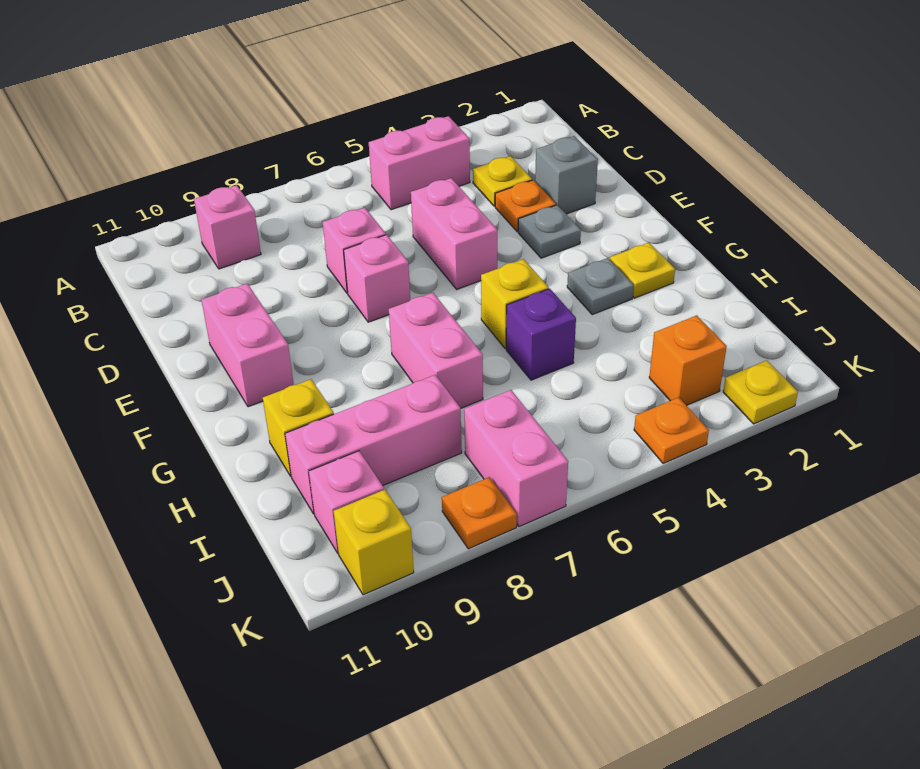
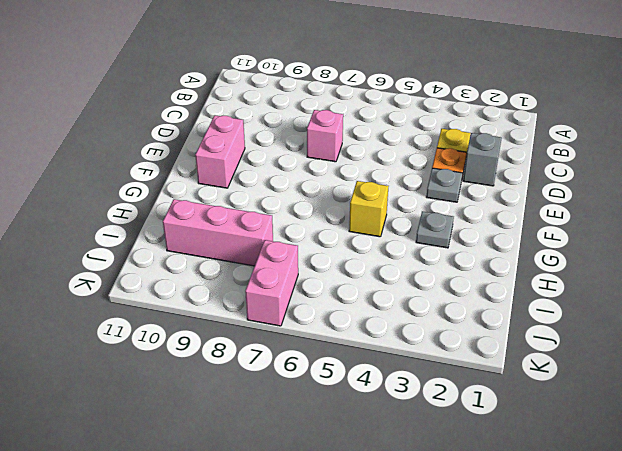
none -> pink 1x2 brick [369,116,470,210]
none -> pink 1x1 brick [194,185,261,269]
none -> pink 1x2 brick [411,178,497,289]

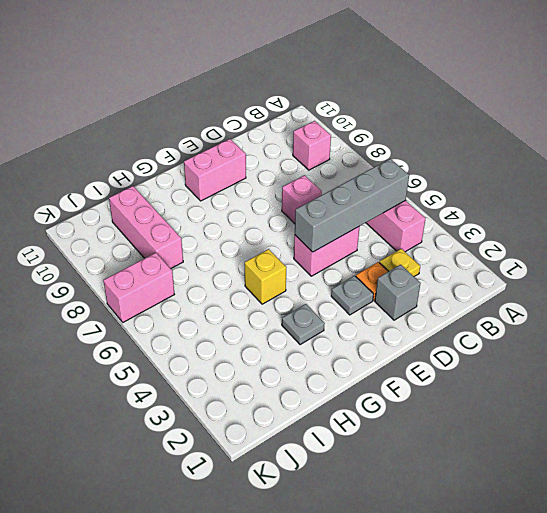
grey 1x4 brick [295,159,409,252] -> none
none -> pink 1x1 brick [344,235,410,322]
none -> yellow 1x1 plate [610,243,675,298]
none -> pink 1x2 brick [389,293,483,408]

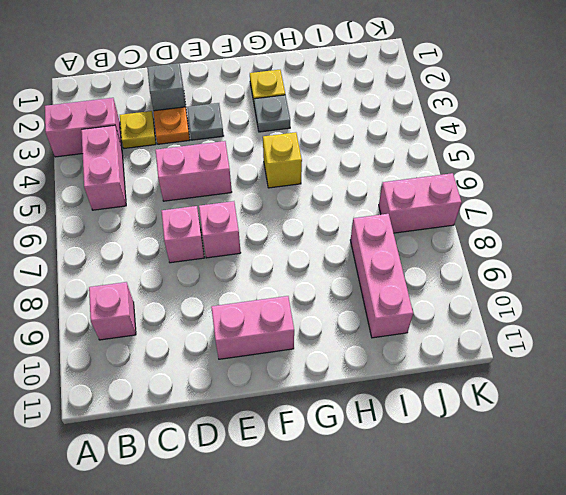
pink 1x2 brick [45,98,122,157] -> pink 1x2 brick moved to [389,293,483,408]
none -> purple 1x1 brick [506,289,576,380]
none -> yellow 1x1 brick [263,379,334,476]
none -> orange 1x1 brick [649,315,727,406]

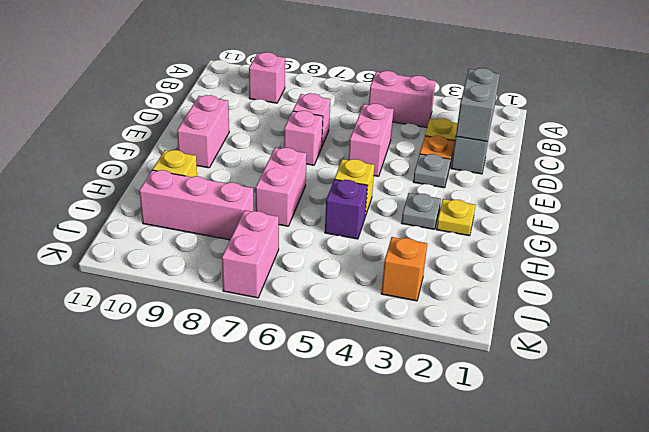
grey 1x2 brick [456,68,500,142] -> none
none -> pink 1x1 brick [309,451,384,553]
none -> yellow 1x1 plate [723,360,798,424]
none -> orange 1x1 plate [634,397,709,463]

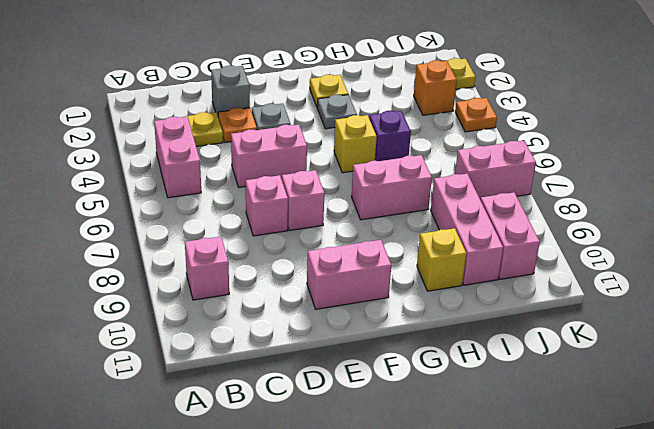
pink 1x2 brick [481,192,540,279] -> pink 1x1 brick [309,451,384,553]
none -> orange 1x1 plate [442,477,517,549]
none -> yellow 1x1 brick [333,490,414,595]

